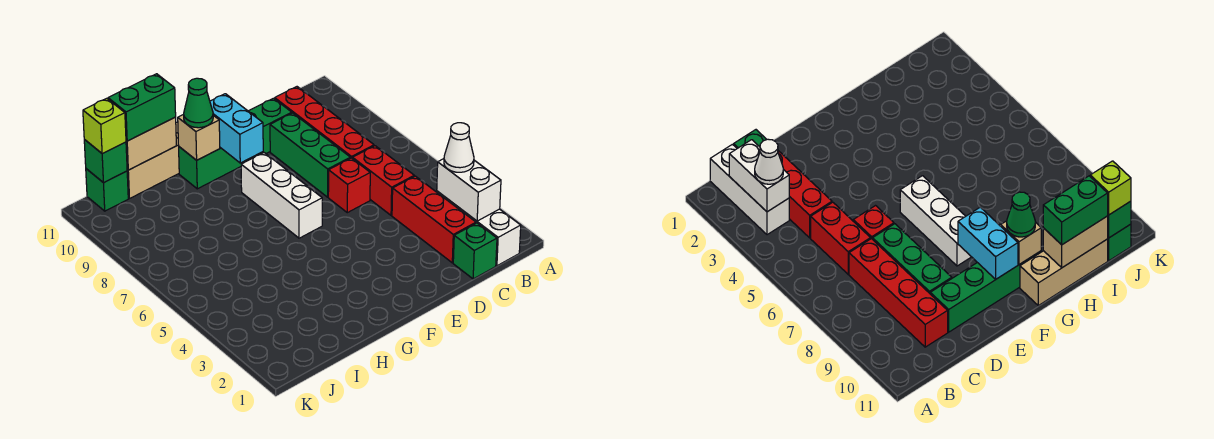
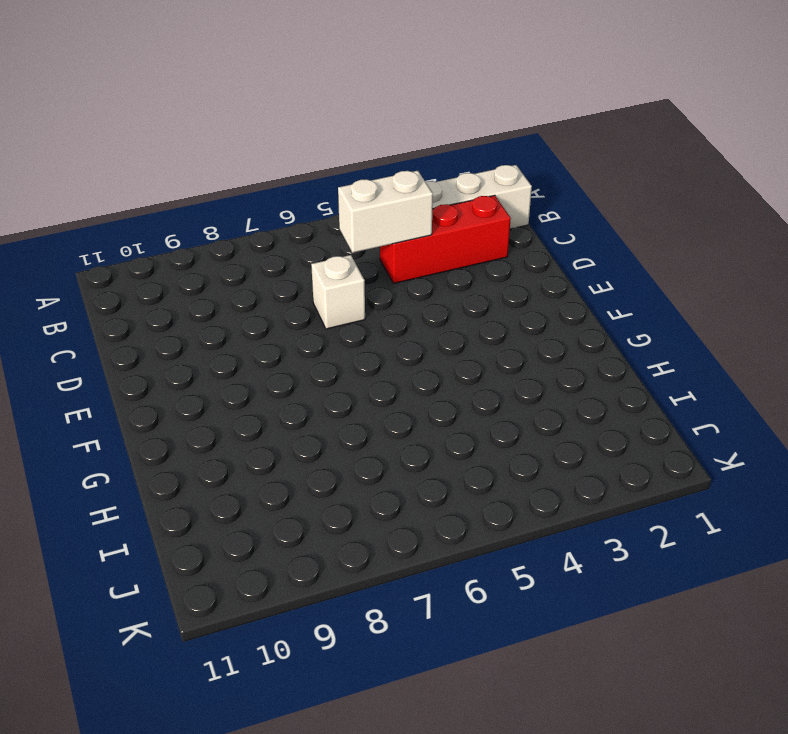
white 1x2 brick [338,171,433,253] -> white 1x2 brick moved to [437,159,501,221]
white 1x1 brick [311,255,365,329] -> red 1x1 brick [328,158,370,213]
none -> green 1x1 brick [453,223,497,279]
none -> red 1x2 brick [353,146,414,215]
none -> red 1x4 brick [275,87,374,159]

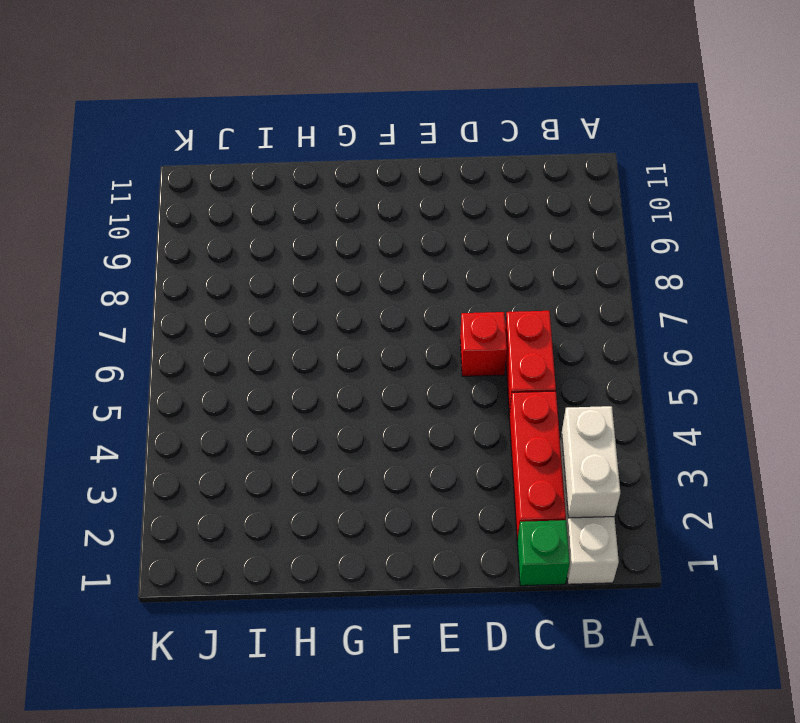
none -> red 1x4 brick [275,87,374,159]
none -> green 1x3 brick [270,113,350,197]
none -> green 1x4 brick [179,98,292,189]

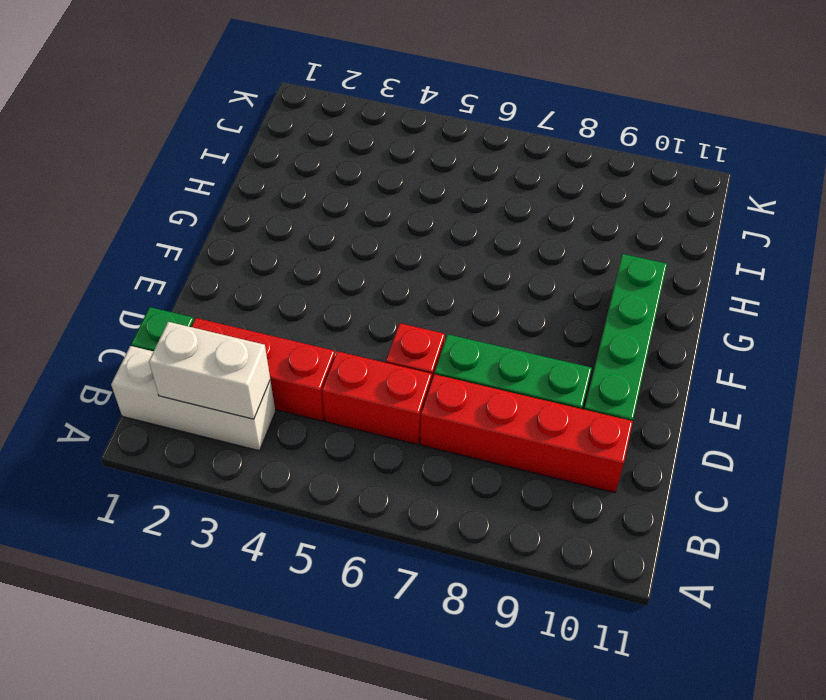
none -> white 1x3 brick [241,153,322,238]
none -> tan 1x3 brick [127,122,179,198]
none -> green 1x1 brick [86,169,128,211]

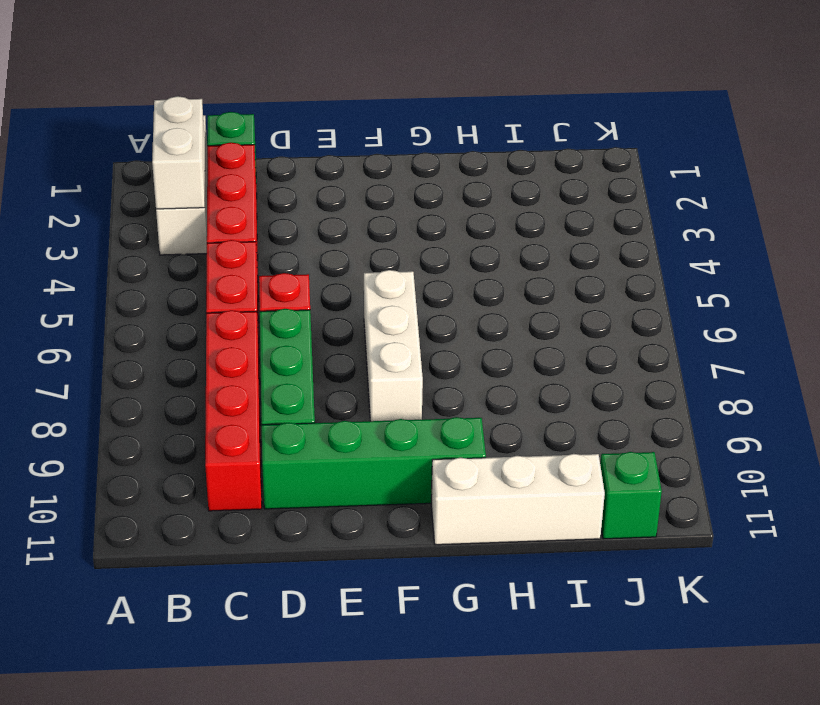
white 1x3 brick [431,454,605,545] -> tan 1x3 brick [127,122,179,198]
none -> cyan 1x2 brick [210,94,263,163]
none -> tan 1x1 brick [178,114,220,160]
none -> tan 1x2 brick [126,117,176,170]

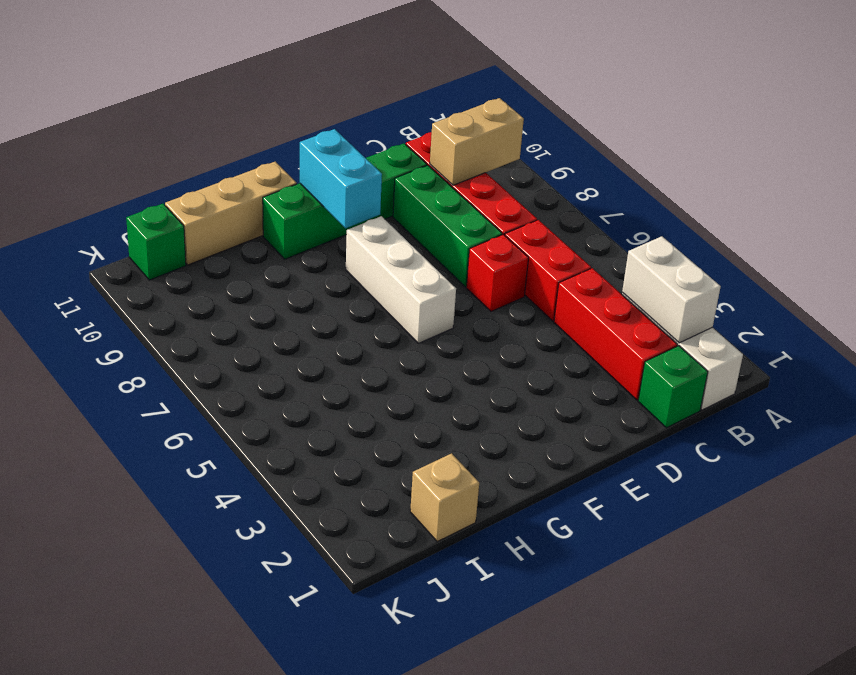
tan 1x2 brick [430,98,524,185] -> tan 1x2 brick moved to [126,117,176,170]
tan 1x1 brick [410,453,479,541] -> tan 1x1 brick moved to [178,114,220,160]
none -> green 1x1 brick [84,140,127,183]
none -> white 1x1 cone [444,123,474,172]
none -> green 1x1 cone [184,78,213,128]

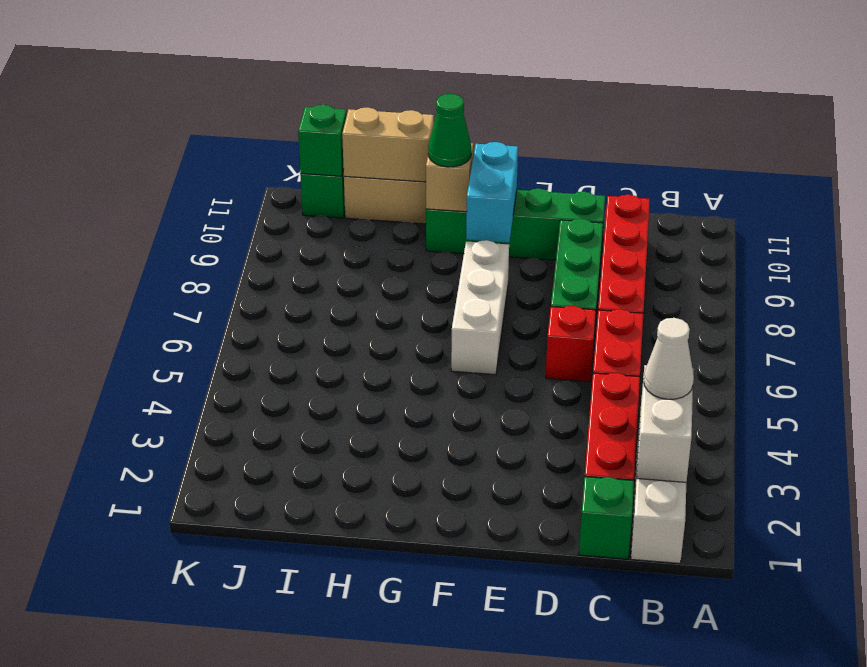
none -> green 1x2 brick [108,74,176,141]
none -> lime 1x1 brick [83,98,126,154]

